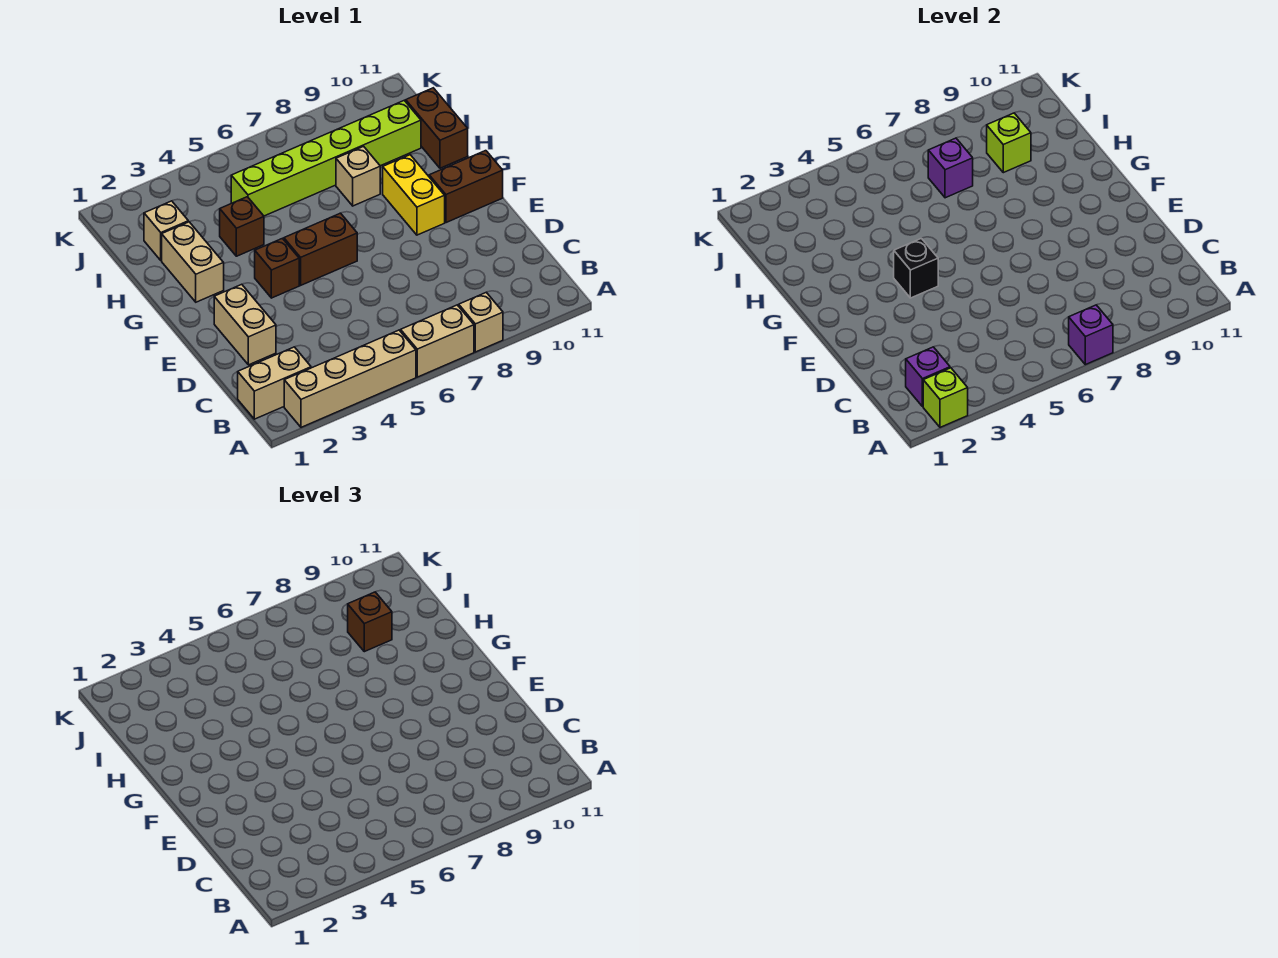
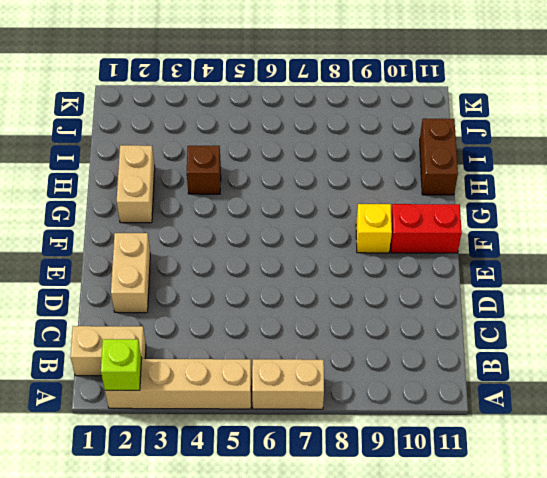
yellow 1x1 brick [356,204,392,253] -> yellow 1x2 brick [383,155,445,235]
red 1x2 brick [391,204,462,253] -> brown 1x2 brick [429,151,503,223]
none -> tan 1x1 brick [459,292,503,352]
none -> brown 1x1 brick [255,238,299,298]
none -> brown 1x2 brick [284,213,357,285]

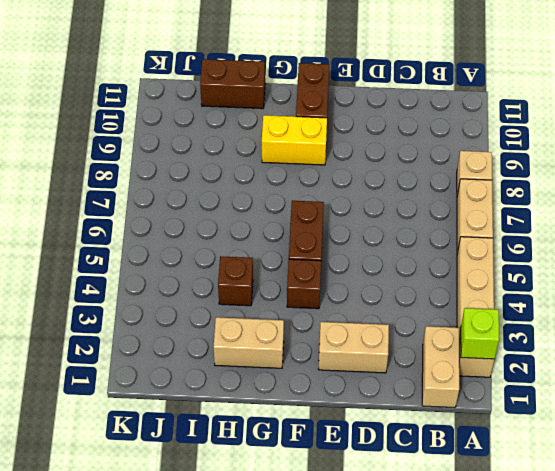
none -> tan 1x1 brick [336,146,380,206]
none -> tan 1x1 brick [144,201,188,260]
none -> lime 1x6 brick [231,100,421,216]

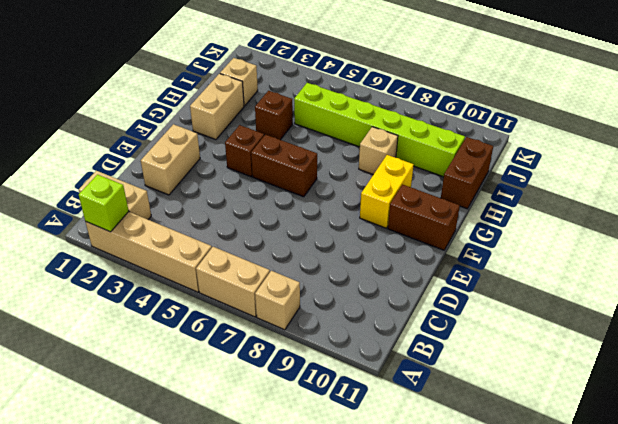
none -> purple 1x1 brick [1069,305,1113,365]
none -> purple 1x1 brick [906,347,950,407]
none -> black 1x1 brick [894,238,938,298]

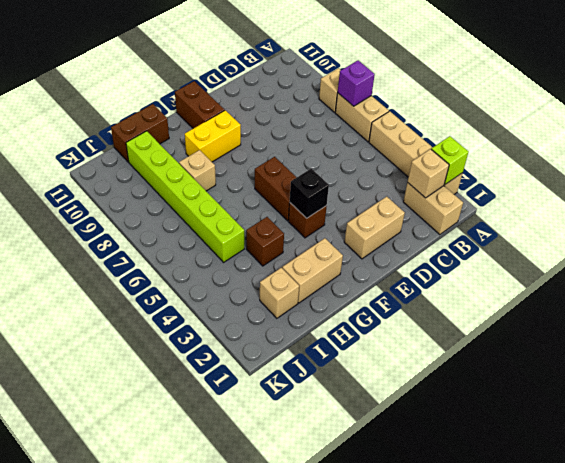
tan 1x1 brick [407,149,449,198] -> purple 1x1 brick [906,347,950,407]
none -> purple 1x1 brick [928,138,973,198]
none -> lime 1x1 brick [987,113,1031,173]
none -> brown 1x1 brick [348,592,392,652]

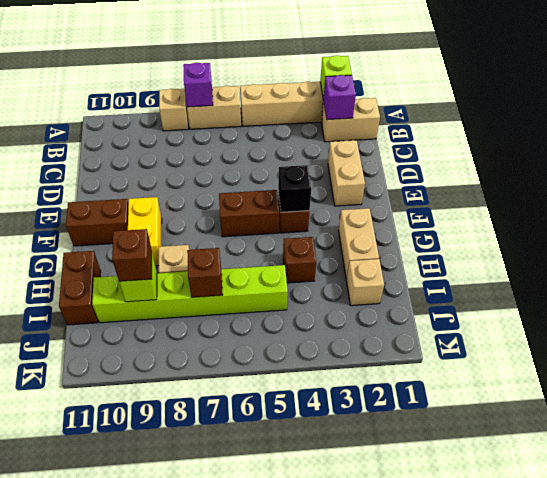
brown 1x1 brick [187,248,223,297] -> purple 1x1 brick [928,138,973,198]

